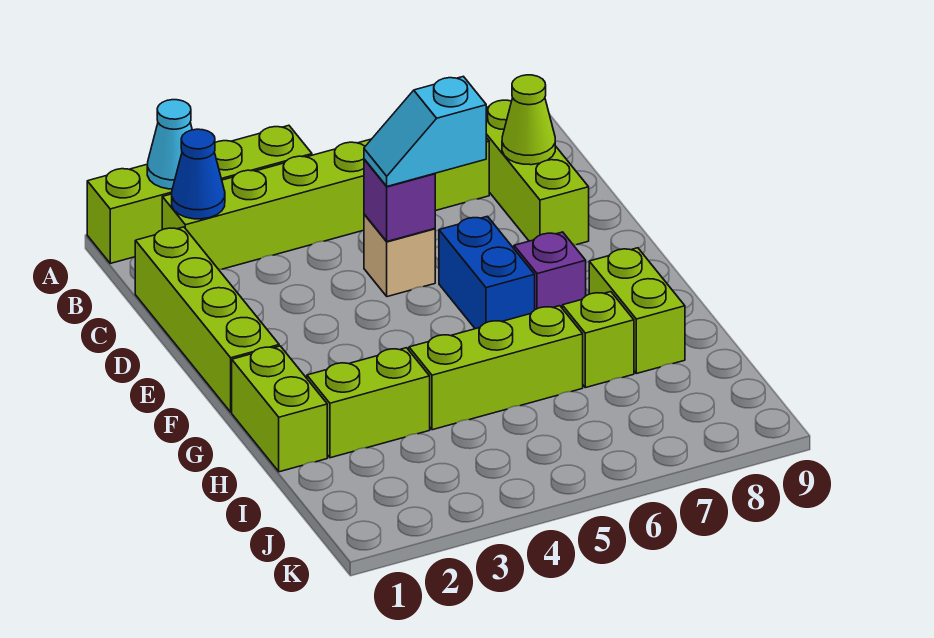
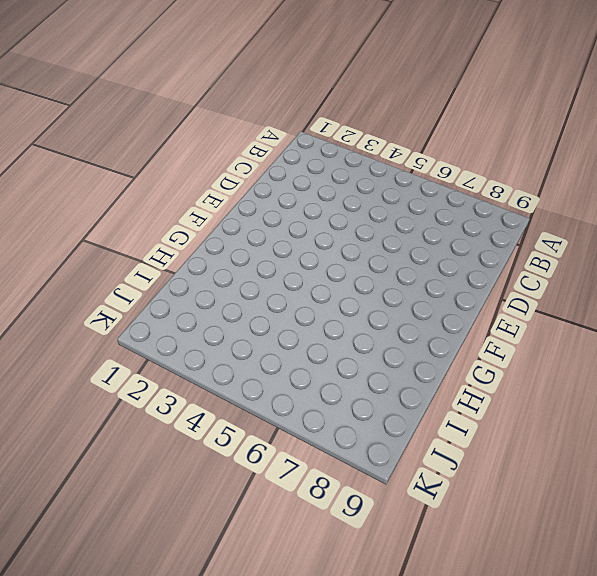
none -> lime 1x4 brick [87,125,312,263]
none -> lime 1x6 brick [162,138,489,269]
none -> lime 1x3 brick [486,100,589,245]

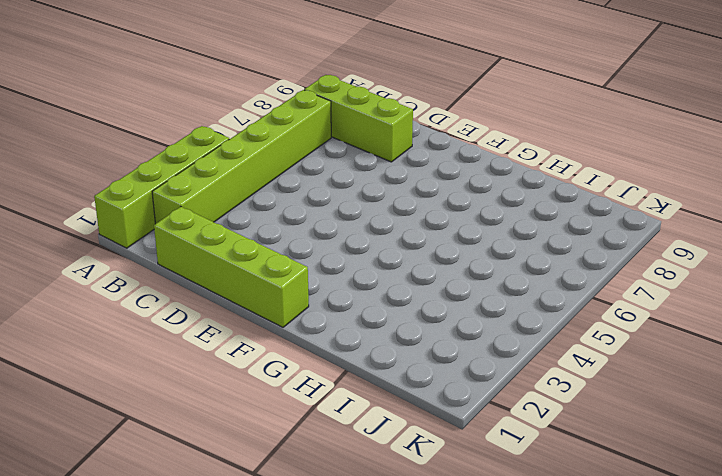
none -> tan 1x1 brick [364,214,435,297]
none -> blue 1x2 brick [439,216,535,329]
none -> purple 1x1 brick [514,232,586,310]

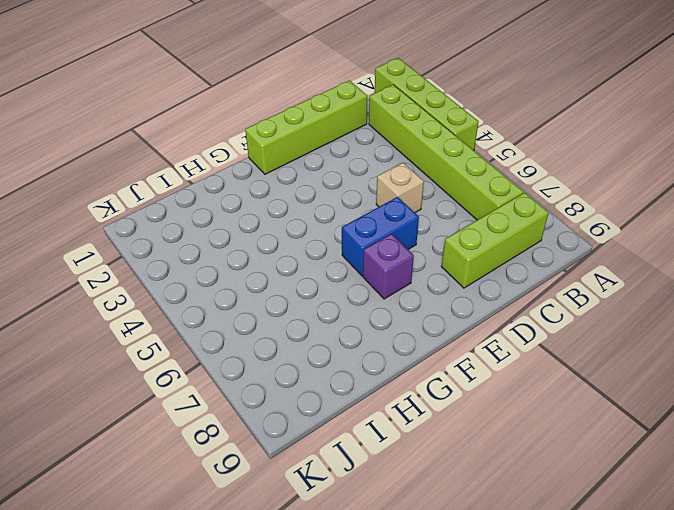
none -> lime 1x2 brick [232,346,327,472]
none -> lime 1x2 brick [589,248,685,374]
none -> lime 1x2 brick [307,348,430,458]

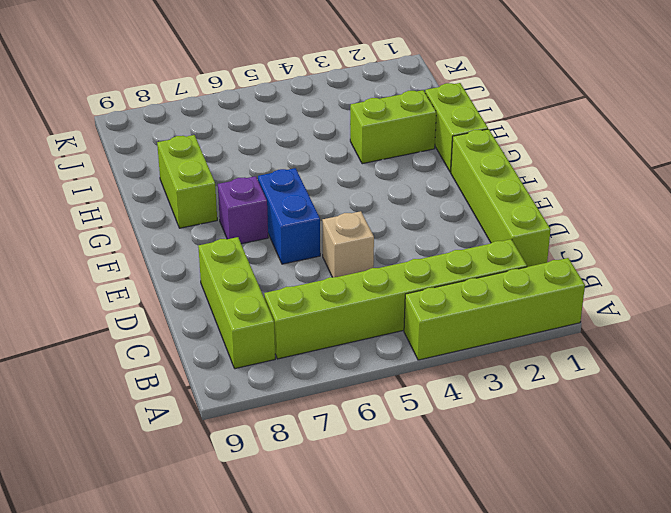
none -> lime 1x3 brick [409,306,583,430]
none -> lime 1x1 brick [562,292,634,388]
none -> cyan 1x1 cone [147,100,192,189]

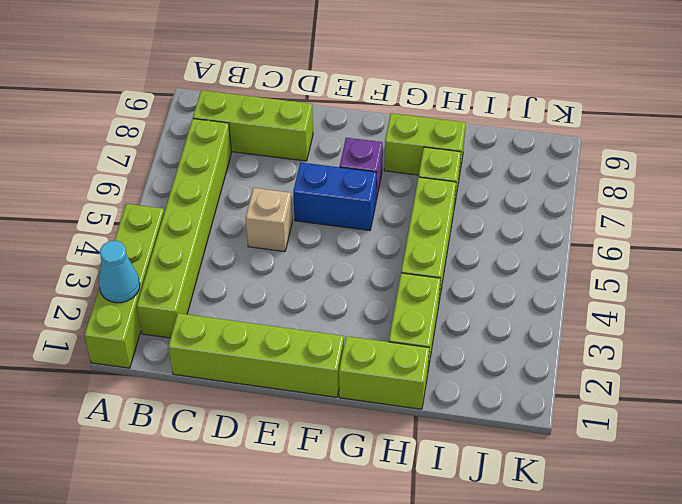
none -> blue 1x1 cone [172,129,225,219]
none -> lime 1x1 cone [502,75,555,165]
none -> purple 1x1 brick [364,159,435,241]

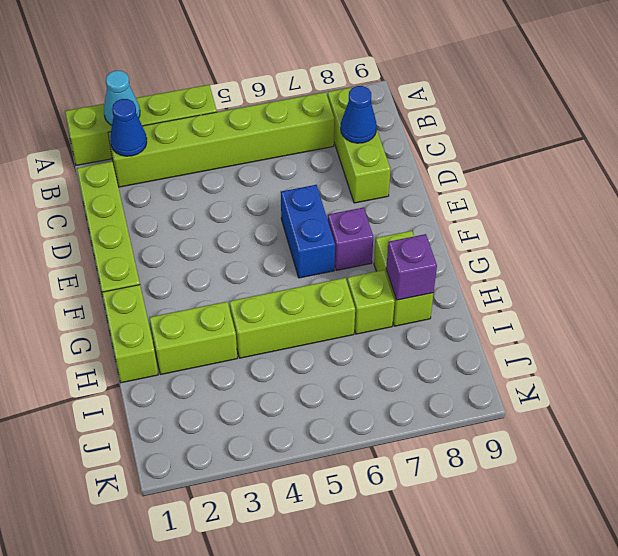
blue 1x1 cone [341,86,377,143] -> lime 1x1 cone [502,75,555,165]
purple 1x1 brick [386,234,437,300] -> purple 1x1 brick moved to [364,159,435,241]
none -> tan 1x1 brick [364,214,435,297]
none -> cyan 1x2 slope [364,76,486,186]

